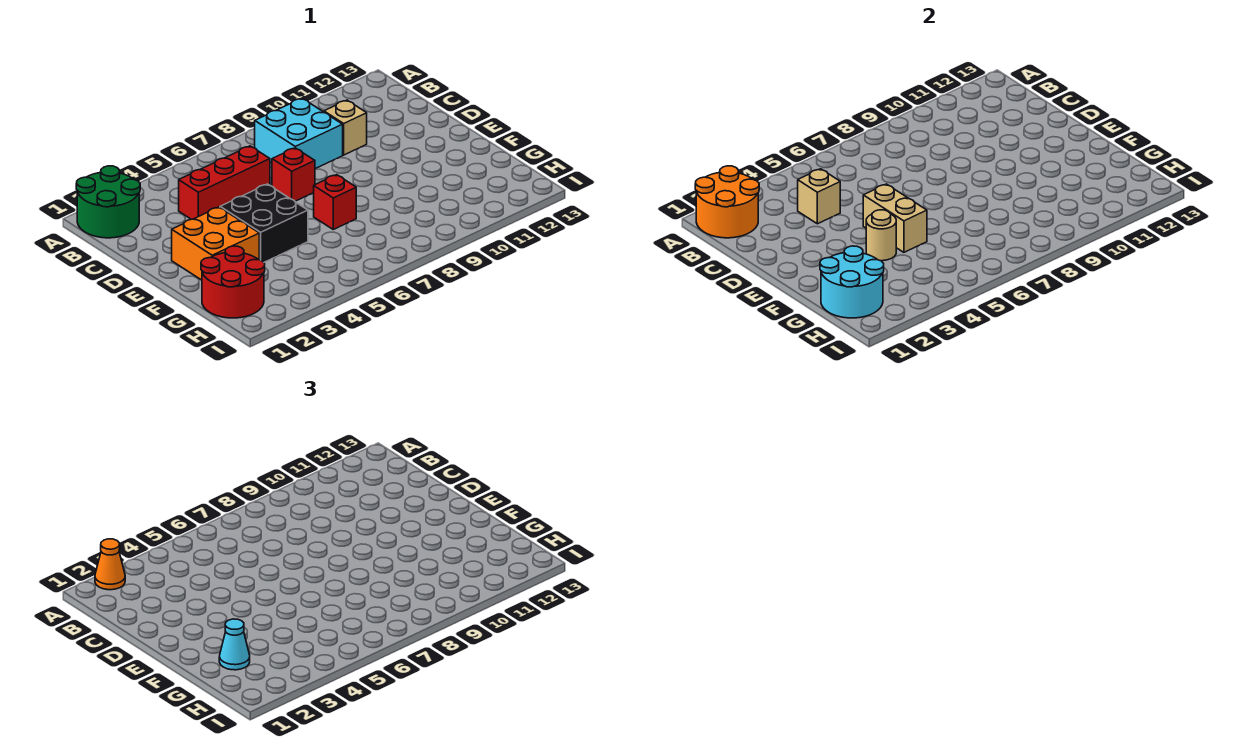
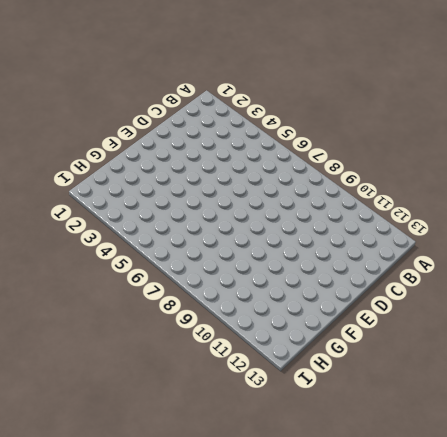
none -> green 2x2 round brick [76,166,140,238]
none -> cyan 2x2 brick [255,98,343,169]
none -> red 1x3 brick [179,146,270,219]

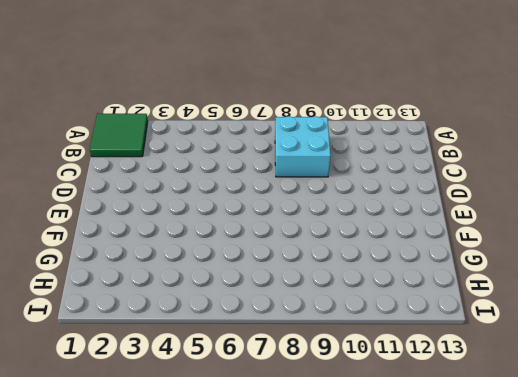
green 2x2 tile [90,113,148,157] -> green 2x2 round brick [76,166,140,238]
none -> red 1x3 brick [179,146,270,219]
none -> tan 1x1 brick [324,100,367,155]
none -> red 1x1 brick [272,148,315,201]

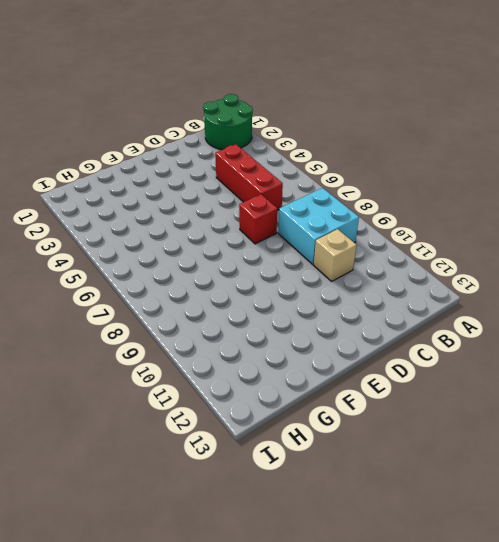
none -> orange 2x2 brick [172,207,259,280]
none -> black 2x2 brick [220,184,308,262]
none -> red 1x1 brick [314,175,356,229]

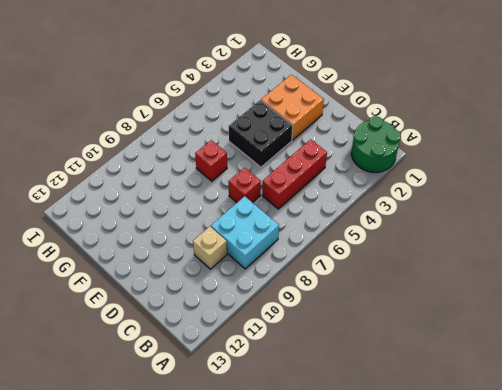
none -> red 2x2 round brick [201,246,265,318]
none -> orange 2x2 round brick [695,166,759,238]
none -> tan 1x1 brick [798,169,840,224]

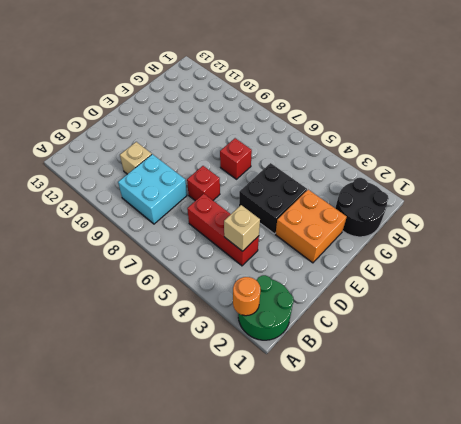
orange 1x1 round brick [233,277,260,316] -> orange 2x2 round brick [695,166,759,238]
black 2x2 round brick [335,178,389,237] -> red 2x2 round brick [201,246,265,318]
none -> tan 1x2 brick [863,184,927,252]
none -> tan 1x1 round brick [866,210,896,261]
none -> cyan 2x2 round brick [820,246,884,318]

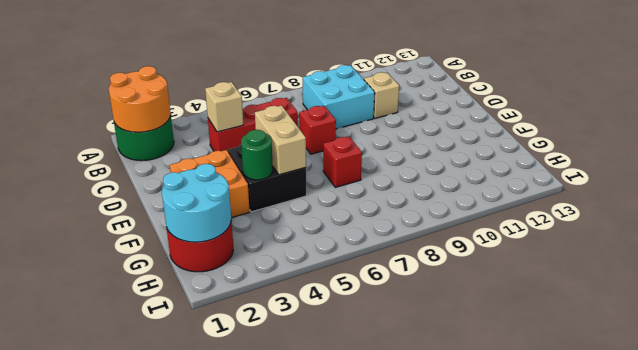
green 1x1 round brick [241,130,273,180] -> tan 1x1 round brick [866,210,896,261]
none -> orange 1x1 cone [95,539,125,590]
none -> cyan 1x1 cone [219,619,250,670]

